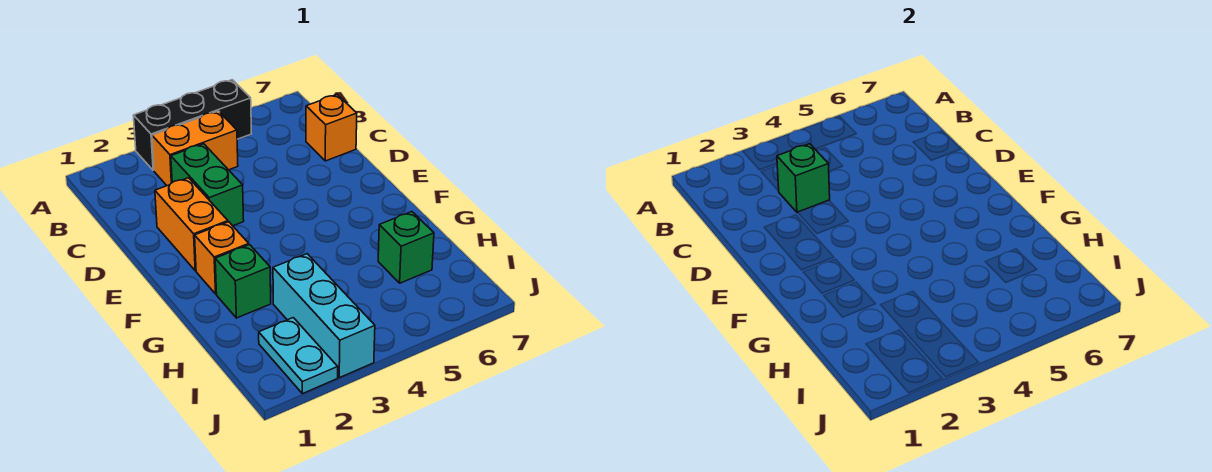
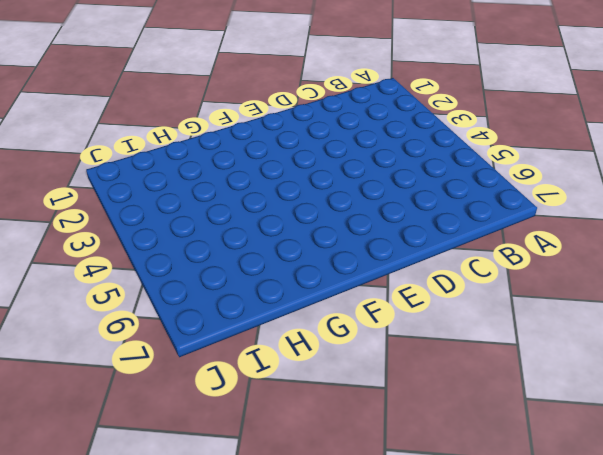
none -> black 1x3 brick [133,80,252,170]
none -> orange 1x2 brick [152,111,238,186]

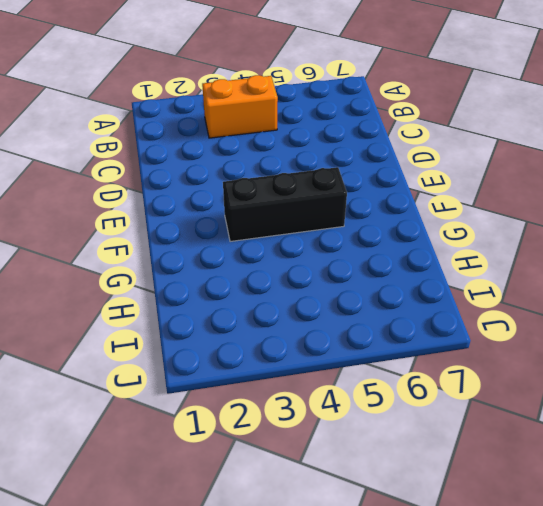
black 1x3 brick [223,167,347,242] -> black 1x3 brick moved to [133,80,252,170]
none -> green 1x2 brick [171,144,244,226]
none -> orange 1x1 brick [306,95,357,161]

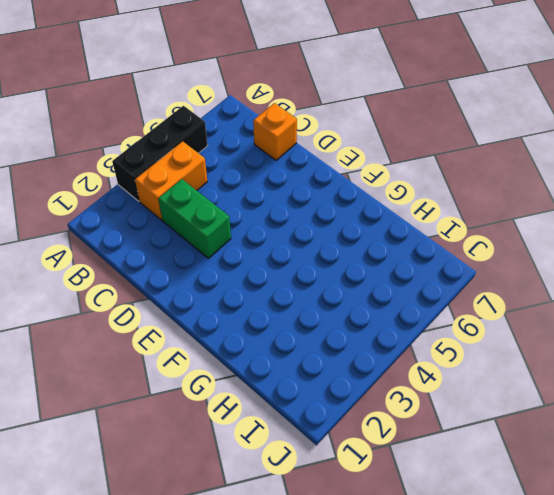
none -> orange 1x2 brick [155,178,228,271]
none -> orange 1x1 brick [195,222,249,294]

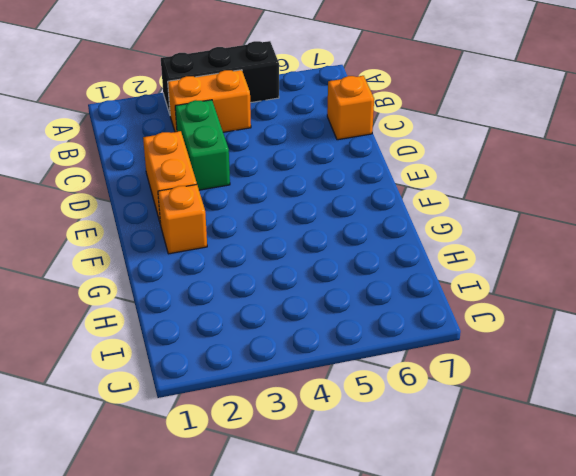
none -> green 1x1 brick [215,245,271,318]
none -> cyan 1x3 brick [273,254,375,378]

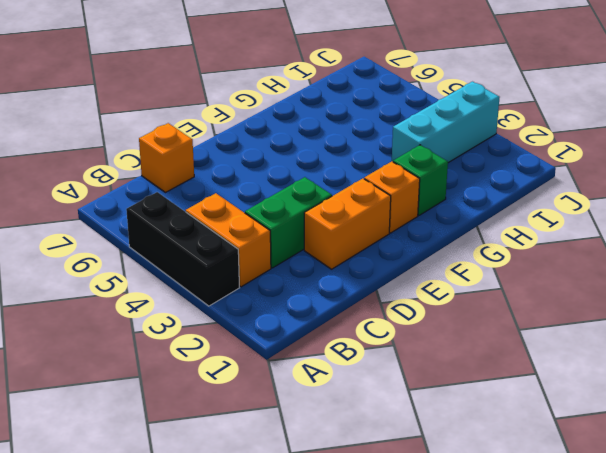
none -> green 1x1 brick [378,212,434,283]
none -> cyan 1x2 plate [259,318,338,394]

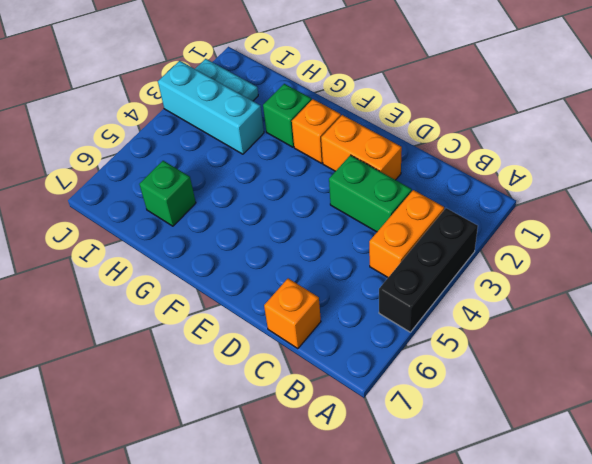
none -> green 1x1 brick [777,144,830,212]

